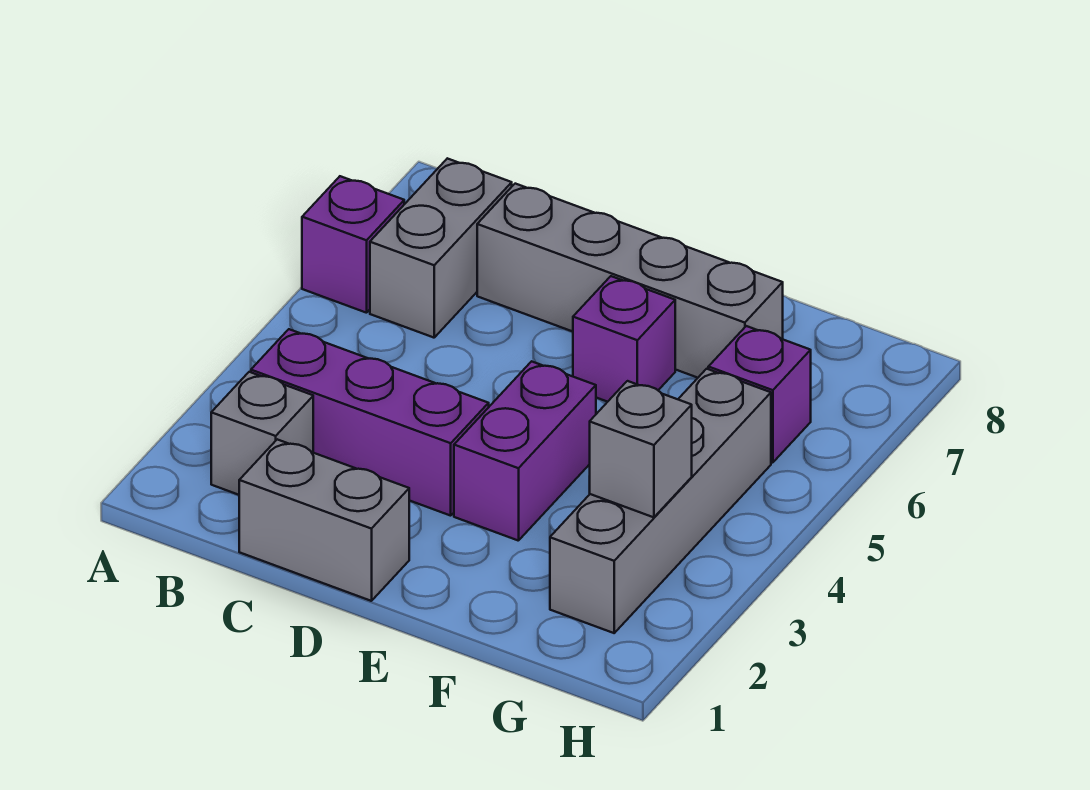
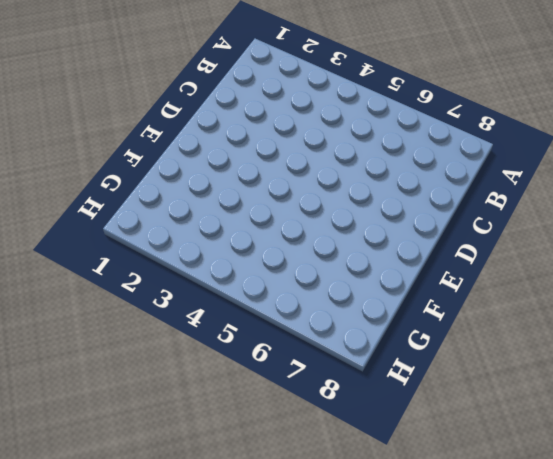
none -> purple 1x1 brick [302,176,404,313]
none -> grey 1x1 brick [211,372,313,495]

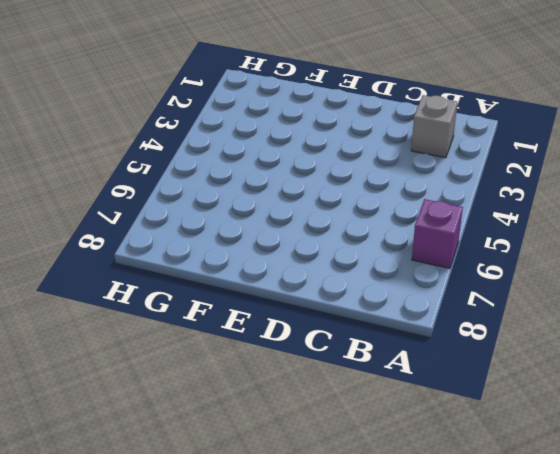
none -> purple 1x3 brick [251,329,489,516]
none -> grey 1x2 brick [370,158,512,338]

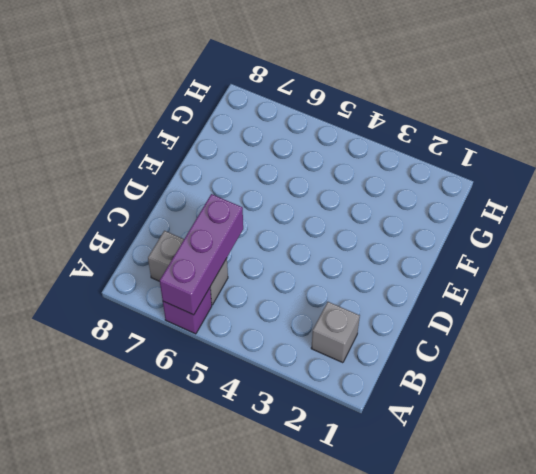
purple 1x3 brick [160,194,243,315] -> purple 1x3 brick moved to [251,329,489,516]
none -> grey 1x2 brick [239,439,409,601]
none -> grey 1x4 brick [477,184,783,378]

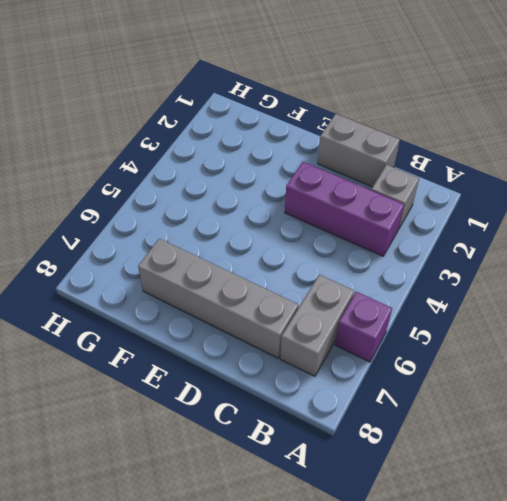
none -> purple 1x2 brick [454,361,596,541]
none -> purple 1x1 brick [573,276,675,402]

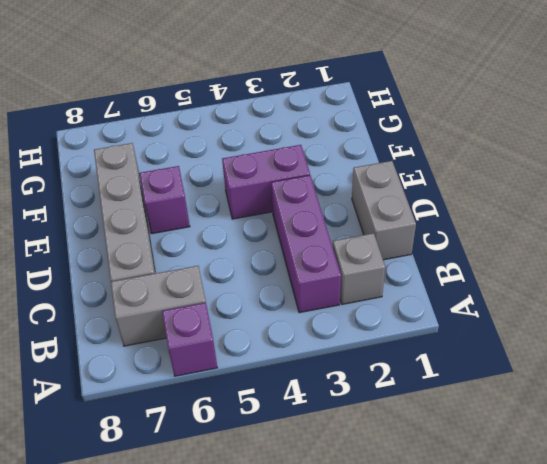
none -> grey 1x4 brick [550,369,771,633]
none -> purple 1x1 brick [708,326,811,463]

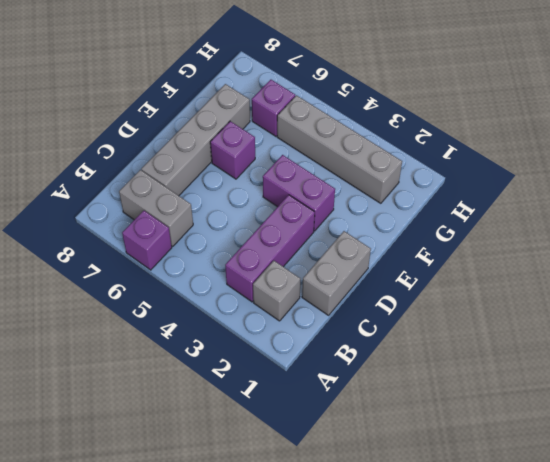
none -> grey 1x1 brick [589,381,692,517]

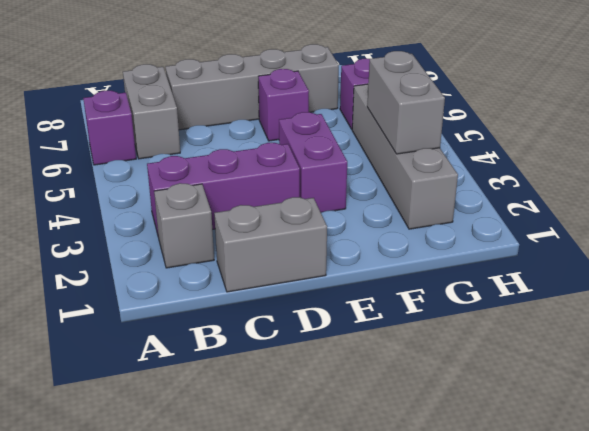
grey 1x2 brick [367,51,445,154] -> grey 1x1 brick [589,381,692,517]

